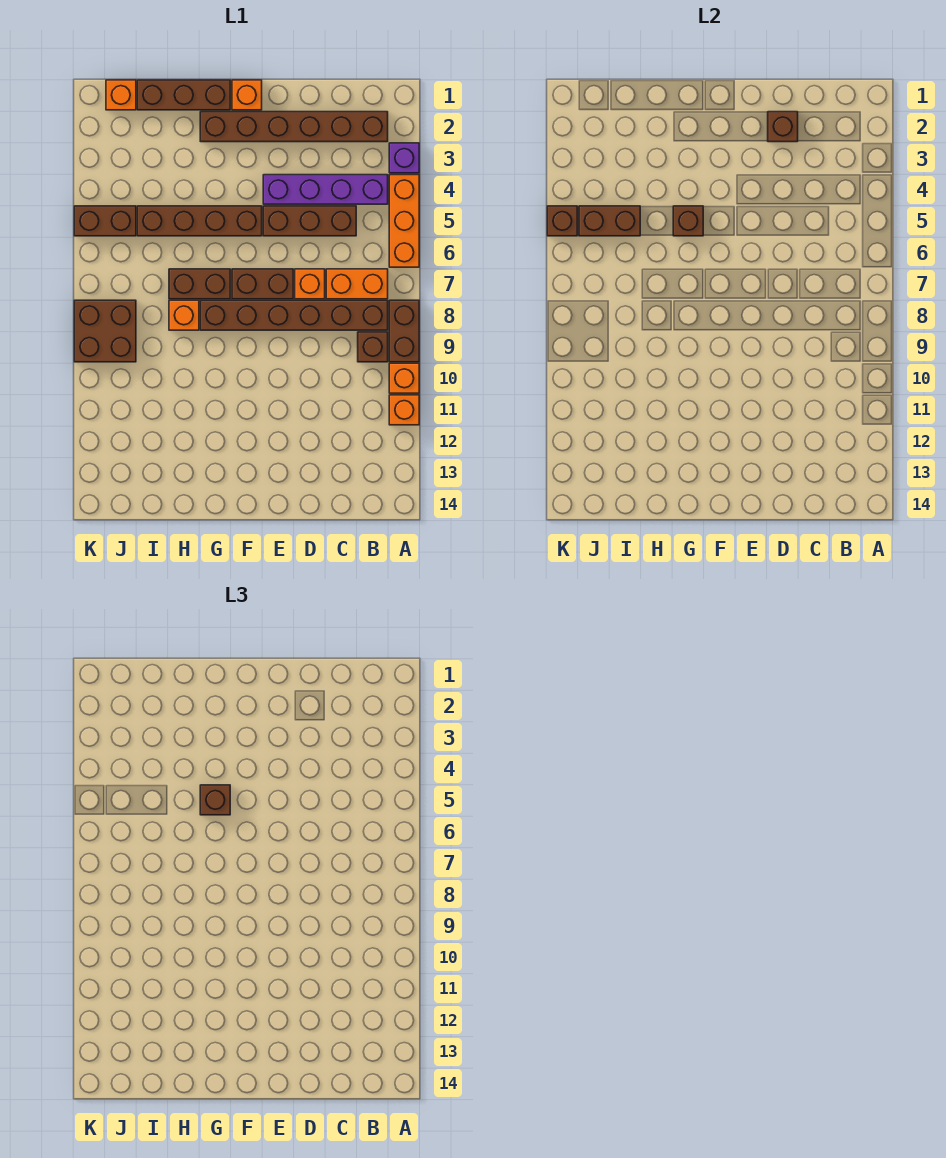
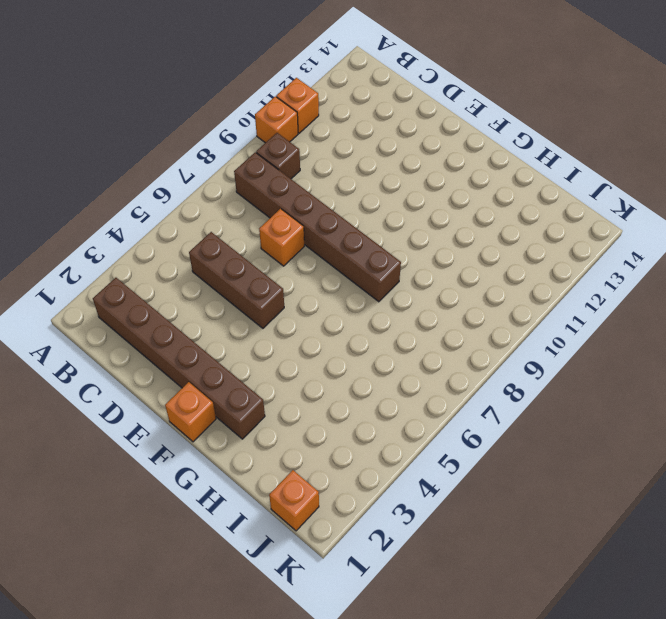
none -> purple 1x1 brick [389,143,419,173]
none -> orange 1x3 brick [389,175,419,267]
none -> brown 1x2 brick [389,300,419,362]

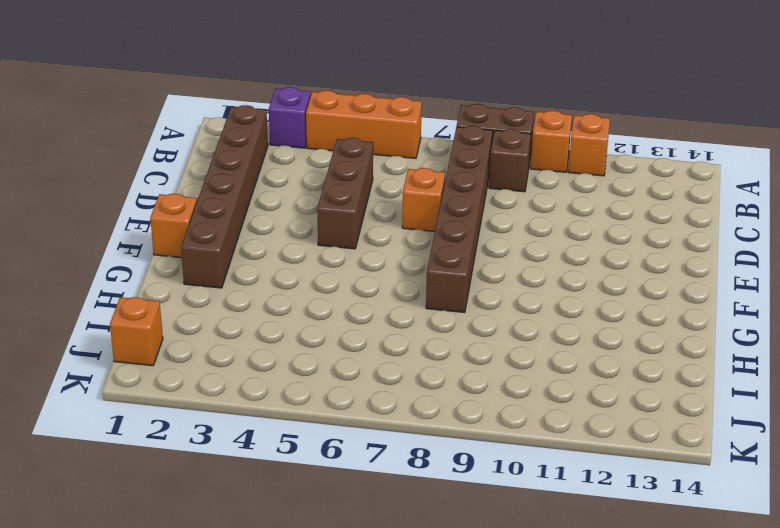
none -> purple 1x4 brick [263,175,388,204]
none -> orange 1x2 brick [326,269,388,299]
none -> brown 1x2 brick [232,269,293,299]

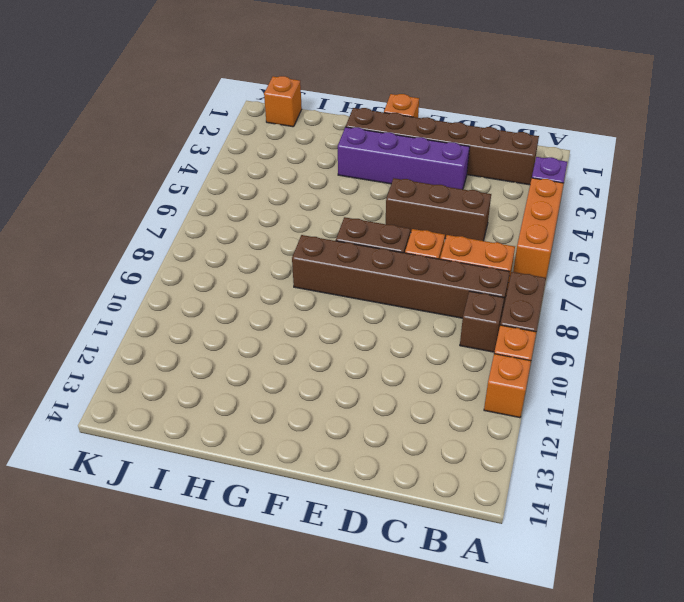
purple 1x4 brick [338,127,470,189] -> purple 1x4 brick moved to [263,175,388,204]
none -> brown 1x4 brick [137,206,262,236]
none -> brown 1x3 brick [137,80,230,110]
none -> brown 1x2 brick [169,269,230,299]

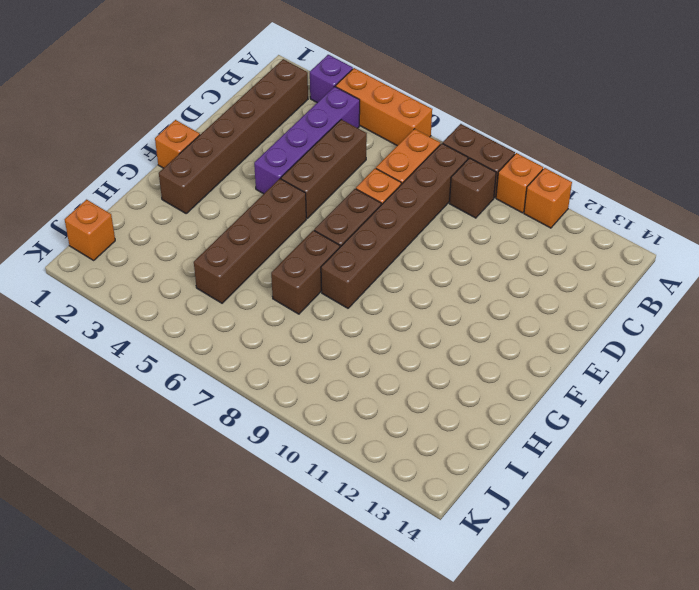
none -> brown 1x3 brick [137,80,230,110]
none -> orange 1x1 brick [169,300,199,330]
none -> brown 1x2 brick [74,206,136,236]

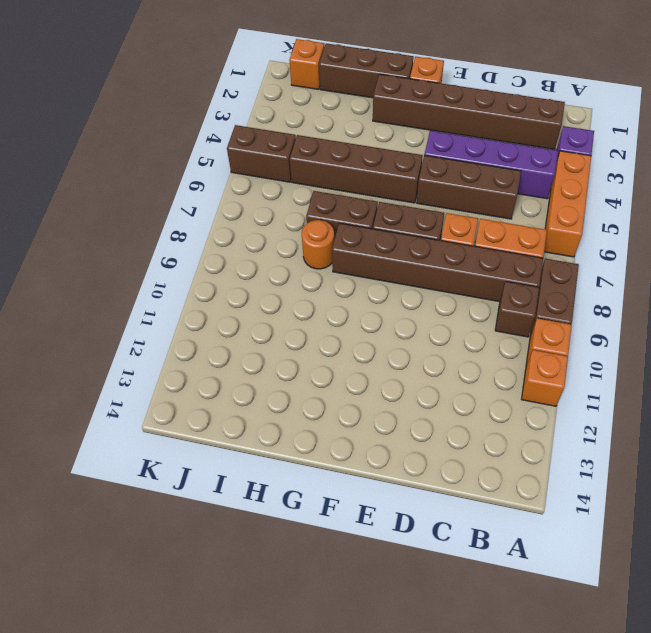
orange 1x1 round brick [302,220,334,269] -> orange 1x1 brick [169,300,199,330]
none -> brown 2x2 brick [74,300,136,362]
none -> brown 1x1 brick [768,112,798,142]
none -> brown 1x1 brick [673,206,703,236]

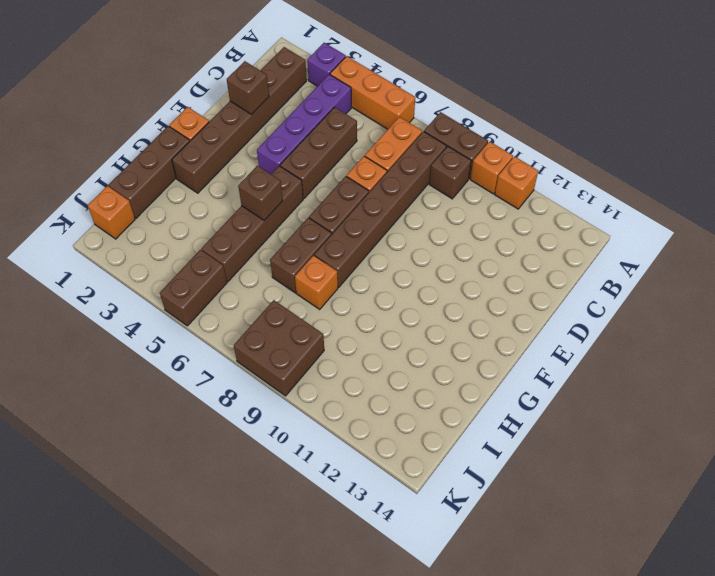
none -> brown 1x2 brick [579,206,640,236]
none -> brown 1x1 brick [547,206,577,236]
none -> brown 1x1 brick [200,785,230,815]

